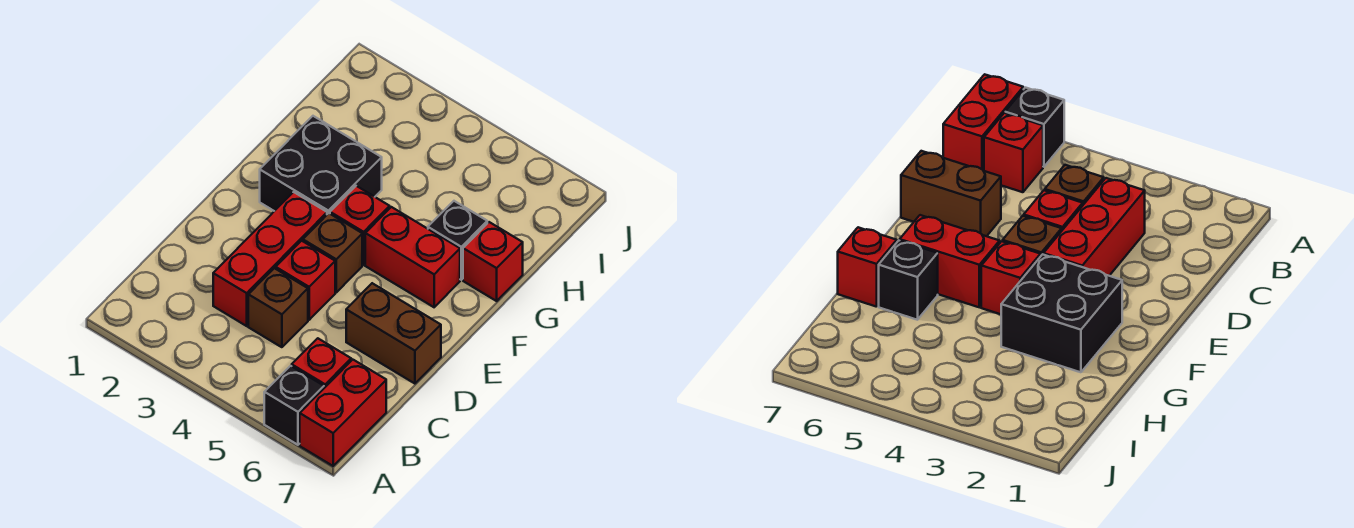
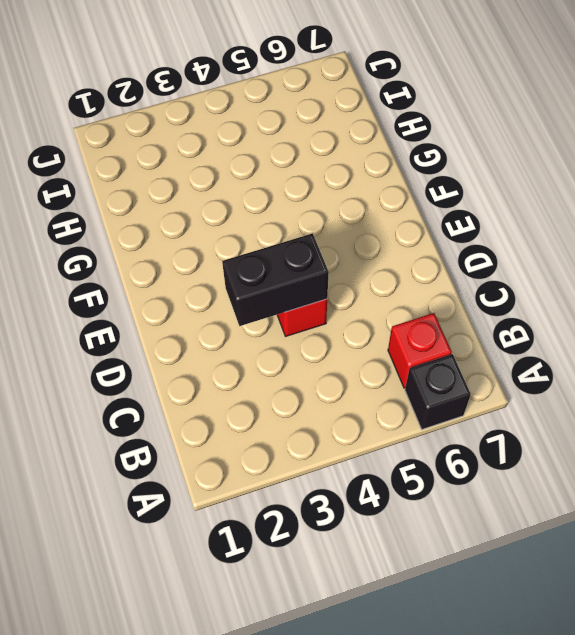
black 1x2 brick [222,233,329,326] -> none
none -> red 1x2 brick [300,360,386,466]
none -> red 1x3 brick [213,192,327,326]
none -> brown 1x1 brick [248,268,308,347]

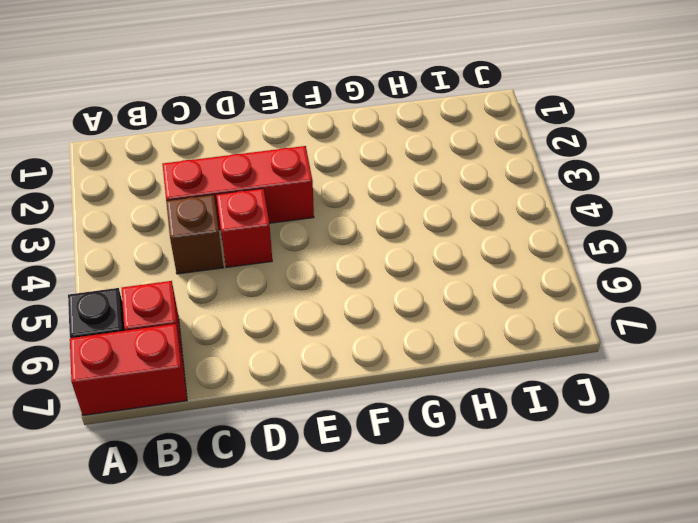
none -> brown 1x2 brick [346,283,441,384]
none -> brown 1x1 brick [303,213,362,292]
none -> black 2x2 brick [260,116,382,214]

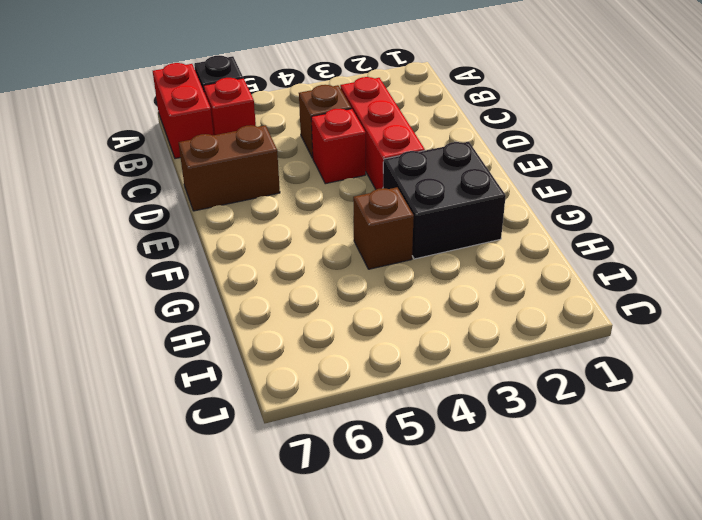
brown 1x1 brick [353,187,414,269] -> brown 1x1 brick moved to [303,213,362,292]
none -> red 1x1 brick [330,186,390,265]
none -> red 1x2 brick [365,207,460,307]
none -> black 1x1 brick [428,201,487,280]

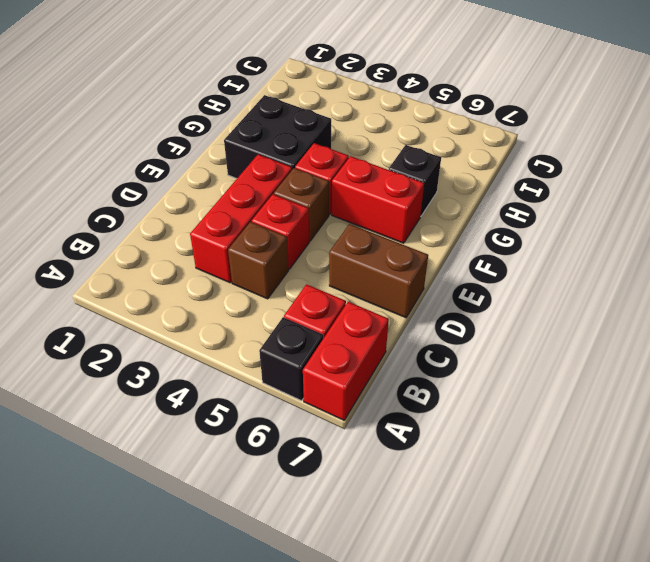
none -> red 1x1 brick [463,222,523,301]

